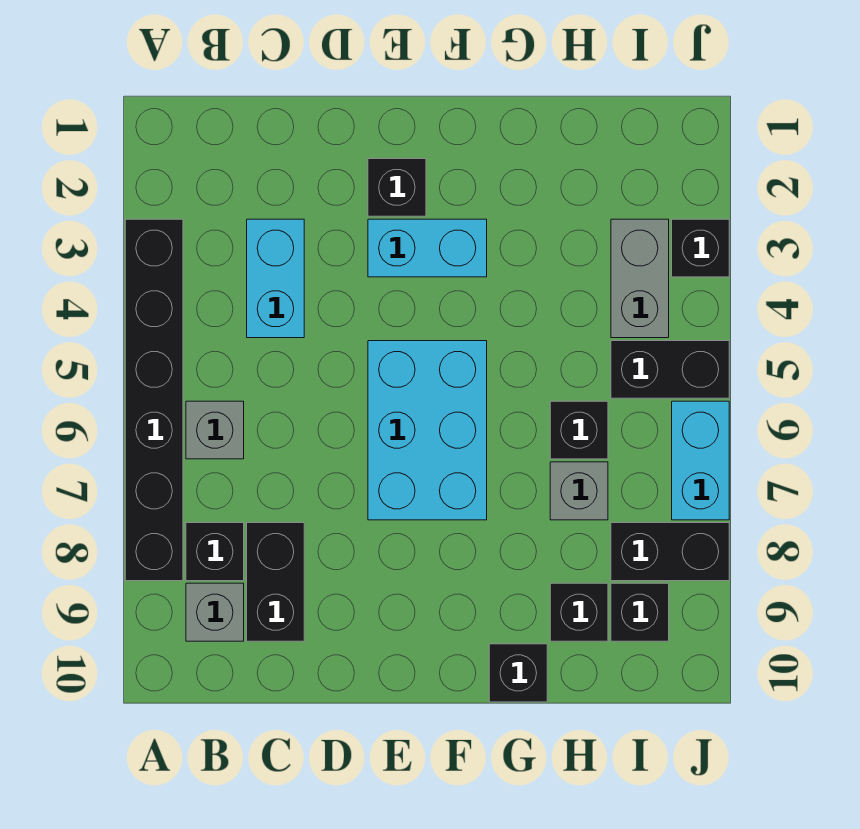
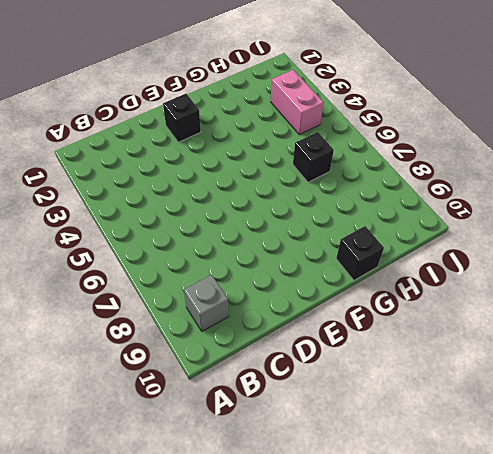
pink 1x2 brick [271,70,324,135] -> grey 1x2 brick [611,219,669,338]
none -> black 1x6 brick [125,219,183,581]
none -> grey 1x1 brick [186,401,244,459]
none -> black 1x1 brick [186,523,244,581]

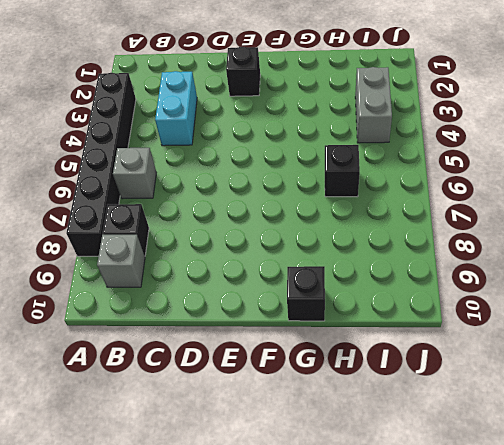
none -> black 1x2 brick [247,523,304,641]
none -> cyan 1x2 brick [368,219,487,277]
none -> cyan 2x3 brick [368,341,487,520]

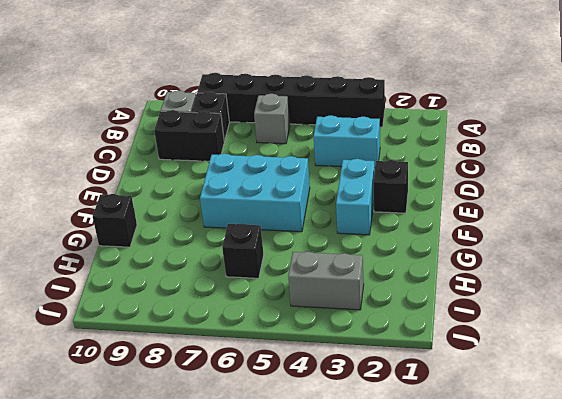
none -> grey 1x1 brick [550,462,608,520]
none -> black 1x1 brick [550,583,608,641]
none -> black 1x2 brick [611,341,729,398]

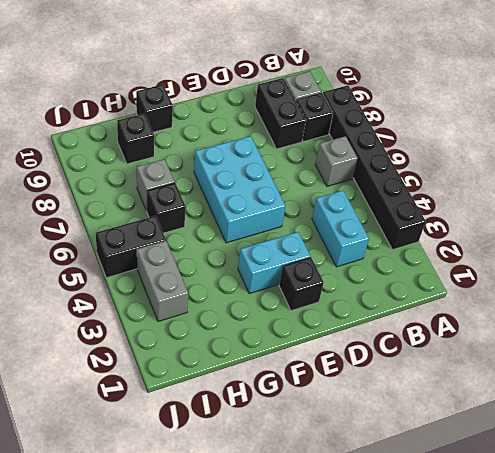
none -> black 1x2 brick [611,523,729,581]
none -> black 1x1 brick [611,583,669,641]
none -> black 1x1 brick [672,219,729,277]

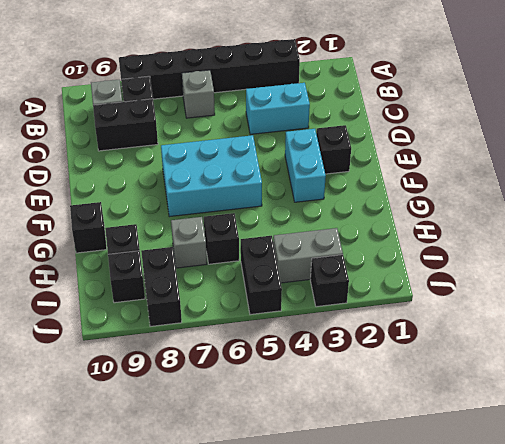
none -> cyan 1x2 brick [672,401,729,520]

